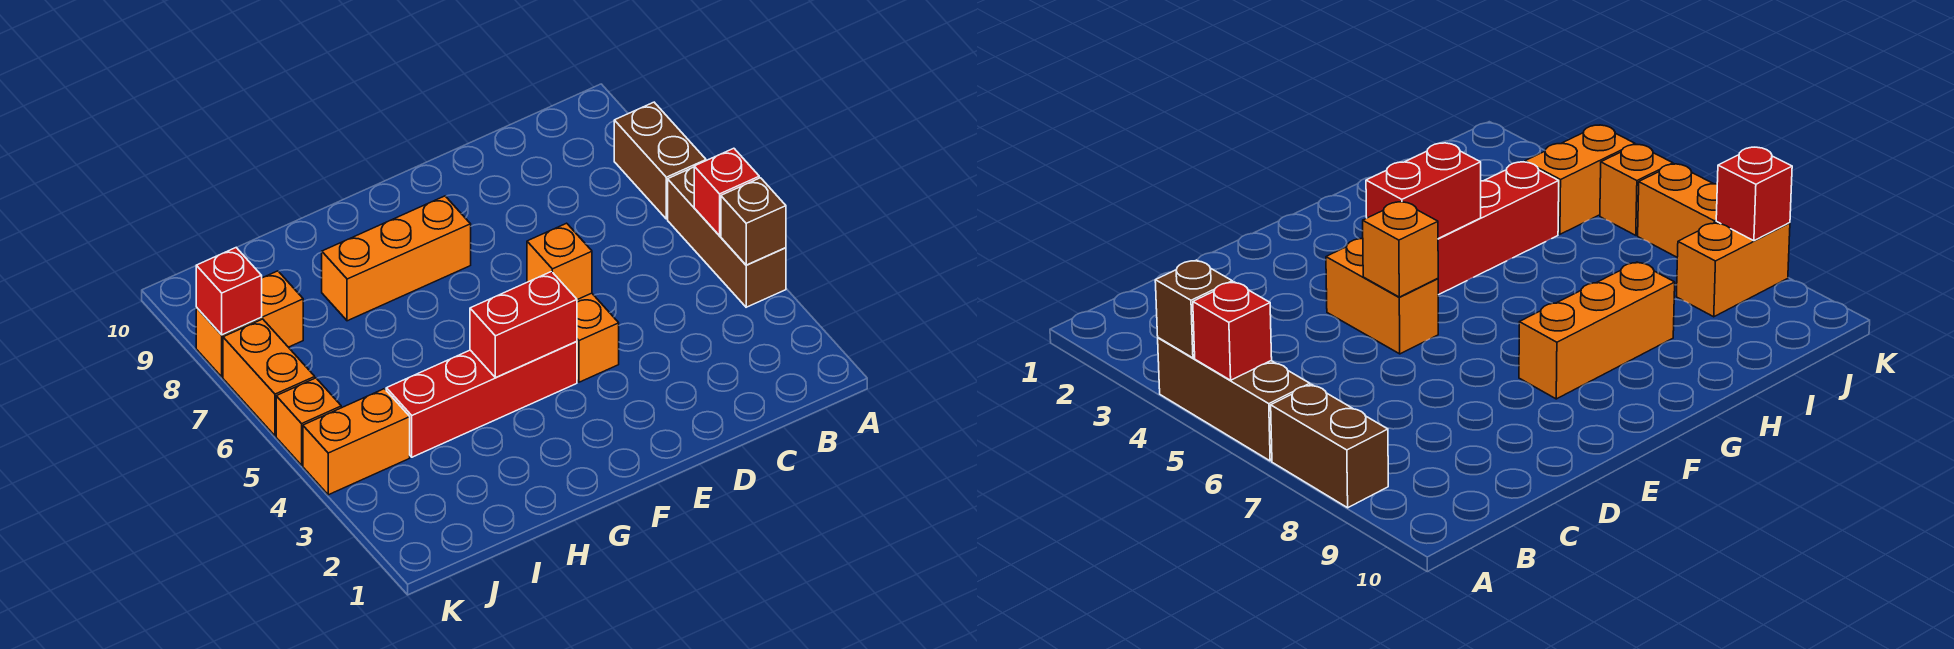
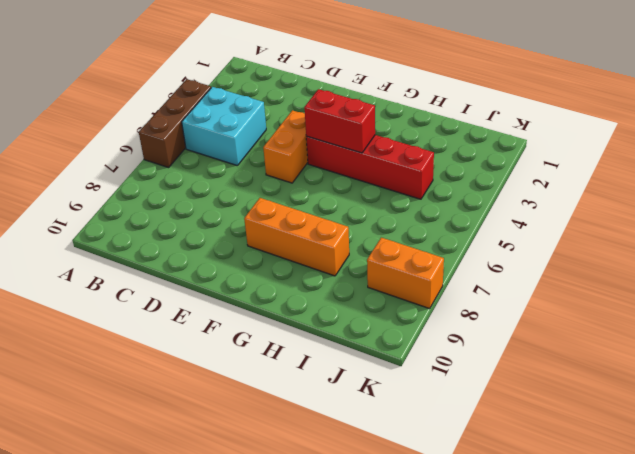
cyan 2x2 brick [182,87,266,166] -> none
none -> brown 1x2 brick [614,102,706,219]
none -> orange 1x2 brick [303,389,410,495]
none -> orange 1x1 brick [276,378,341,465]

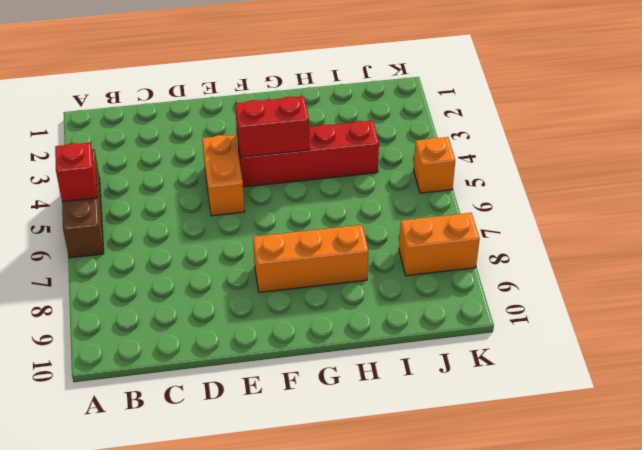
none -> brown 1x2 brick [614,102,706,219]
none -> orange 1x2 brick [303,389,410,495]
none -> orange 1x2 brick [223,319,315,436]

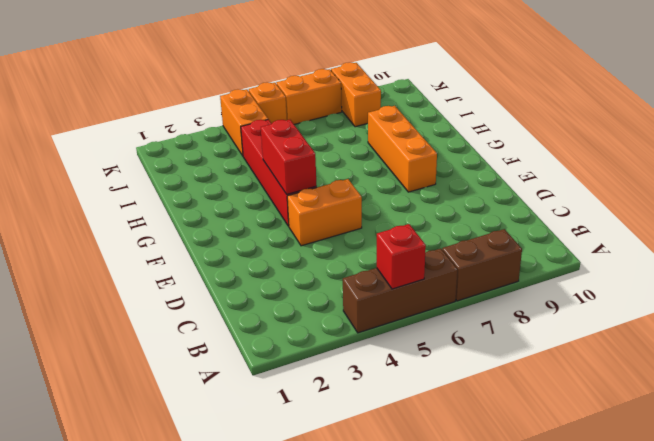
none -> brown 1x1 brick [721,178,786,265]
none -> orange 1x1 brick [527,223,592,300]
none -> red 1x1 brick [196,248,262,335]

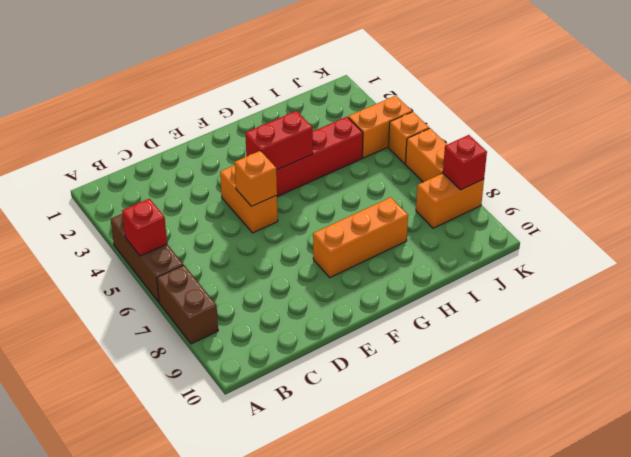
none -> brown 1x1 brick [721,178,786,265]

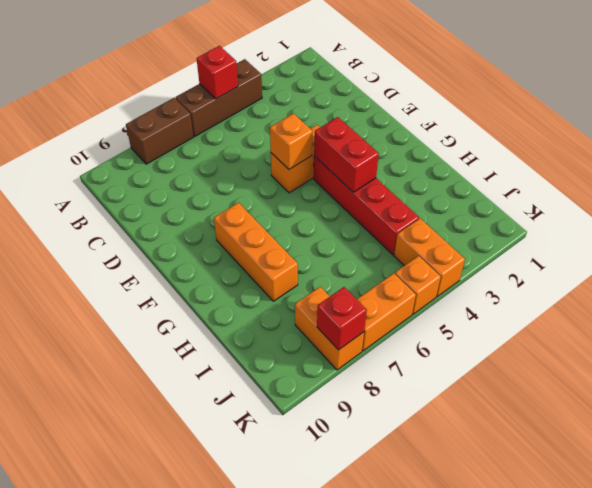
none -> brown 1x1 brick [721,178,786,265]

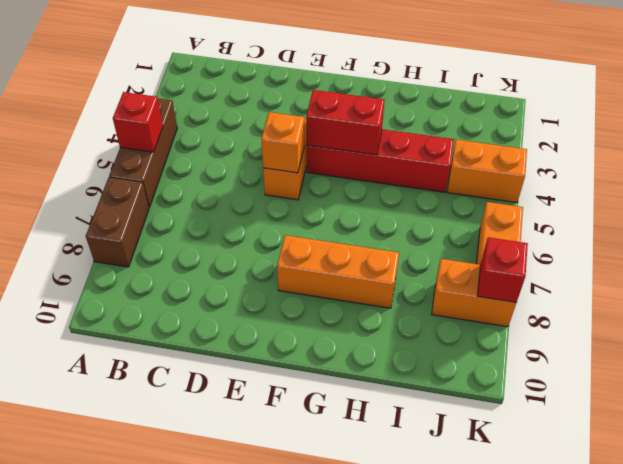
none -> orange 1x1 brick [276,378,341,465]
none -> brown 1x1 brick [721,178,786,265]

